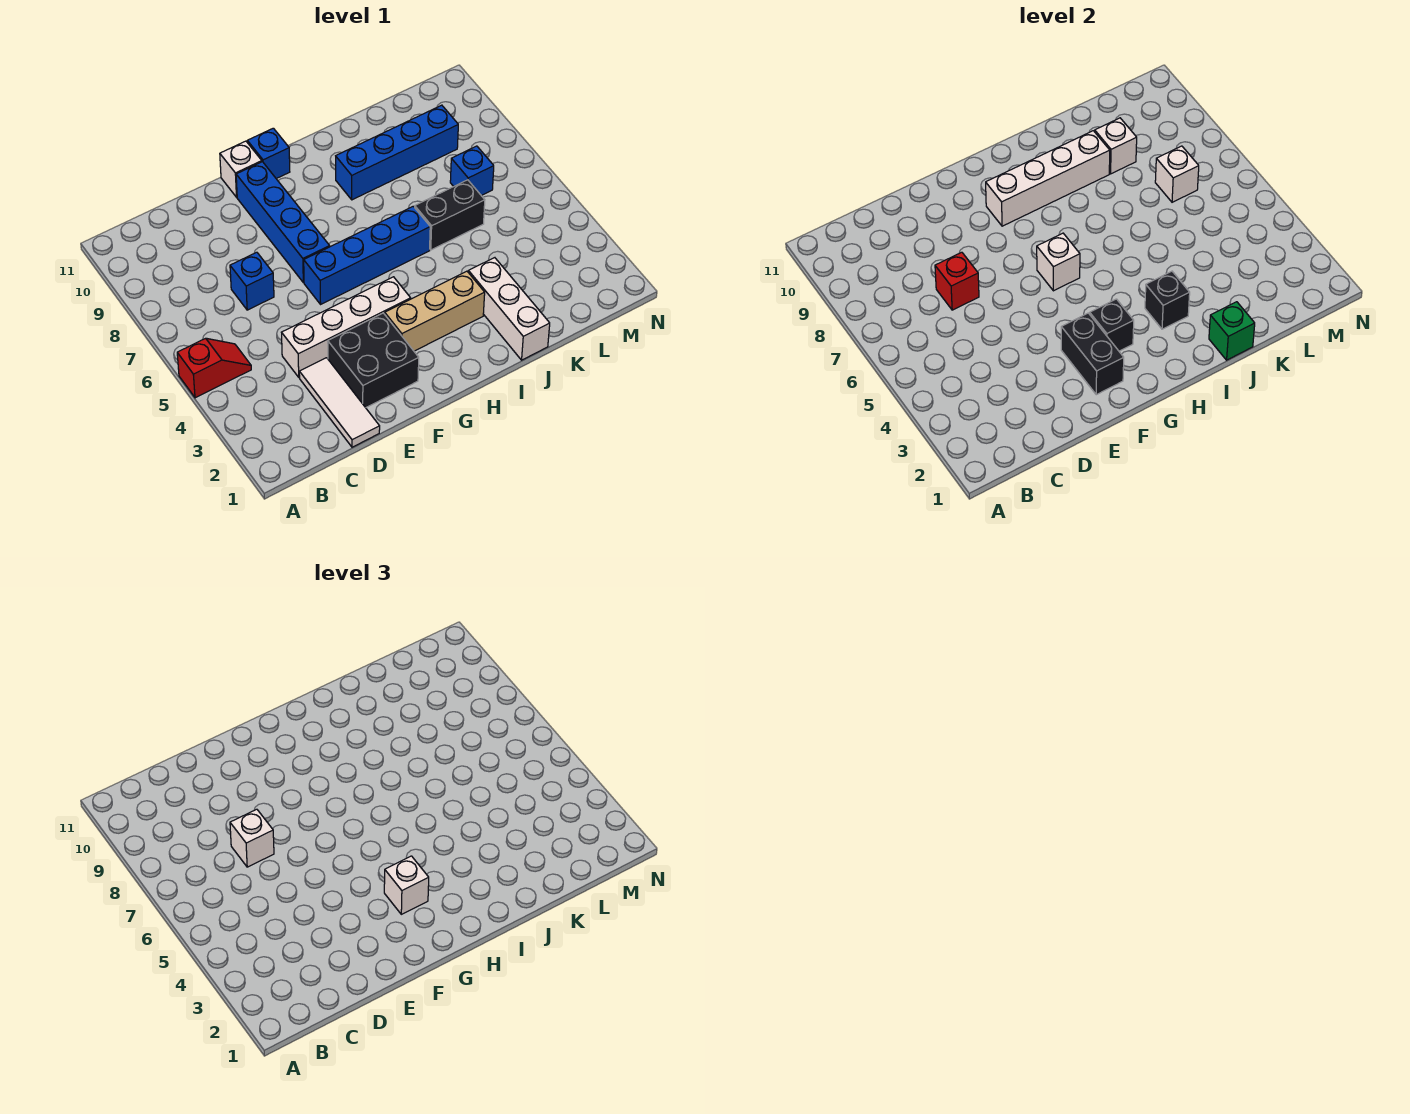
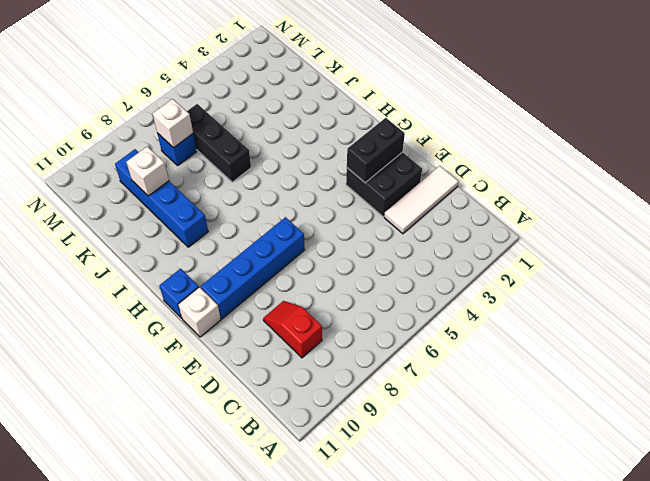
red 1x2 slope [263,301,322,358] -> red 1x2 slope moved to [177,338,251,398]
black 1x3 brick [187,104,251,182] -> black 1x2 brick [415,180,485,250]
none -> white 1x4 brick [282,277,411,377]
none -> blue 1x1 brick [230,252,274,310]
none -> blue 1x4 brick [304,206,430,304]

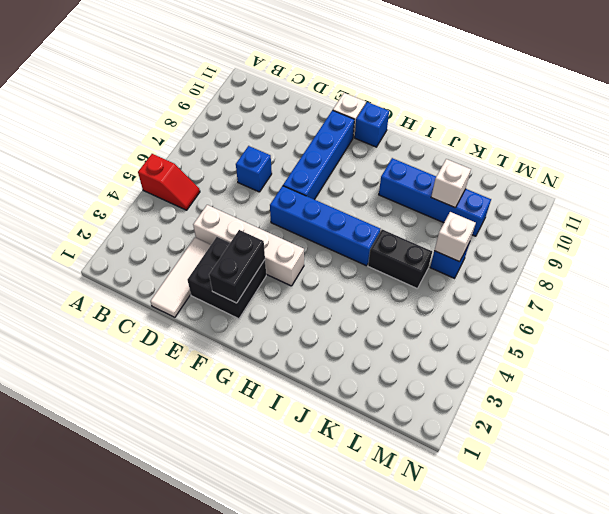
none -> tan 1x3 brick [385,271,485,351]
none -> white 1x3 brick [468,258,550,360]
none -> red 1x1 brick [935,252,979,310]

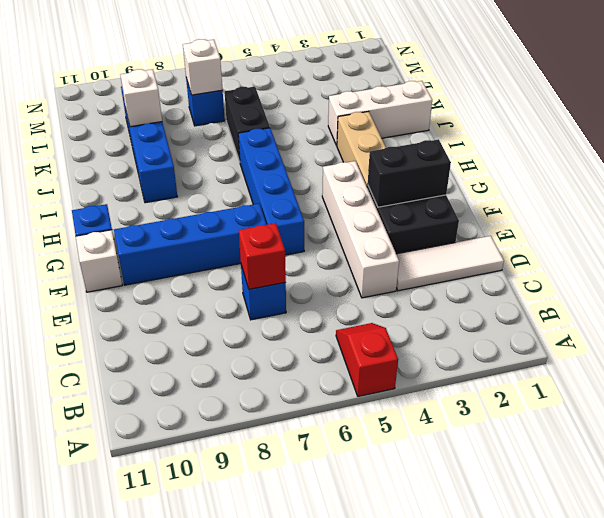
none -> black 1x1 brick [1090,299,1134,351]
none -> white 1x1 brick [1037,233,1080,291]
none -> white 1x4 brick [986,131,1110,226]

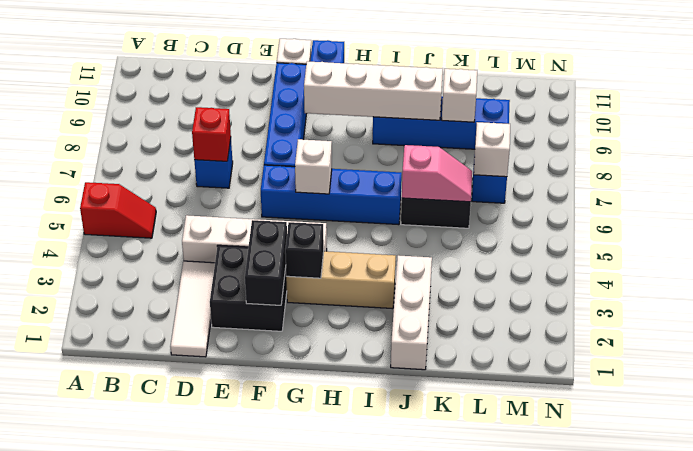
pink 1x2 slope [402,145,472,202] -> none
none -> black 1x1 brick [1145,271,1190,329]
none -> green 1x1 brick [1209,302,1255,360]
none -> white 1x1 brick [230,809,274,867]

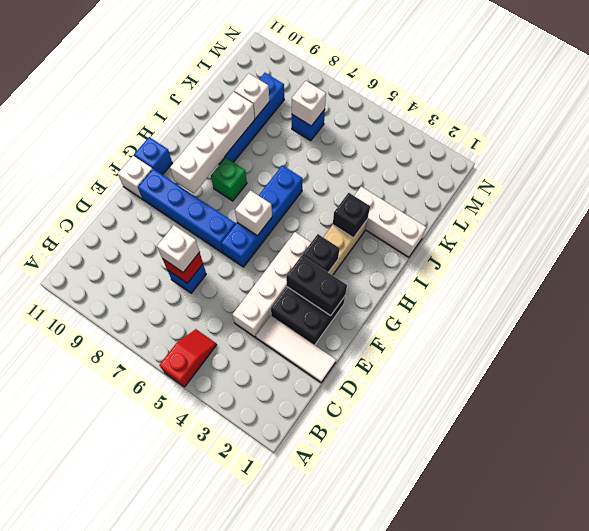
green 1x1 brick [211,157,247,201] -> green 1x1 brick moved to [1209,302,1255,360]
none -> black 1x2 brick [415,180,485,250]
none -> white 1x1 brick [384,856,429,914]

